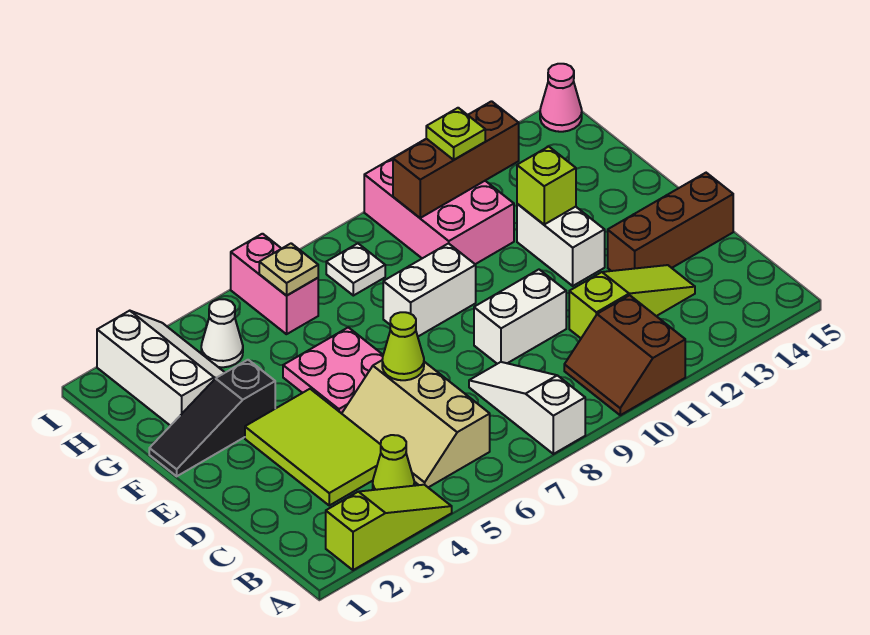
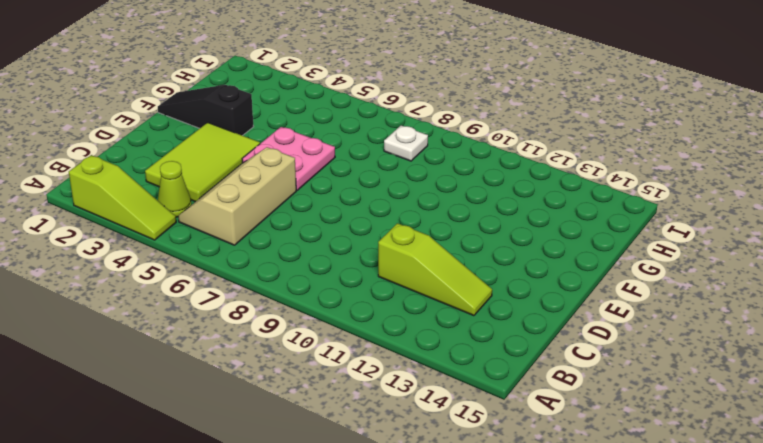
none -> white 1x3 slope [469,362,585,454]
none -> brown 2x2 slope [564,295,685,415]
none -> white 1x2 brick [474,270,566,364]

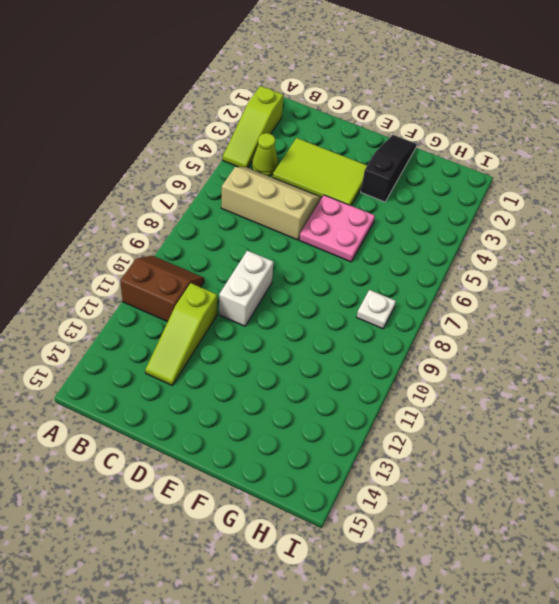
none -> white 1x3 slope [469,362,585,454]
none -> brown 1x3 brick [608,173,733,271]
none -> white 1x2 brick [517,204,605,286]

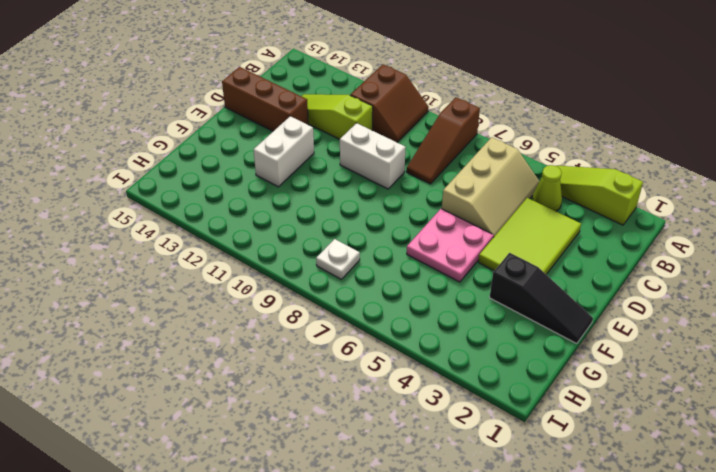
brown 1x3 slope [406,97,480,184] -> white 1x3 slope [469,362,585,454]
none -> white 1x2 brick [383,243,476,336]
none -> white 2x3 slope [97,311,225,426]
none -> pink 2x3 brick [364,141,514,264]

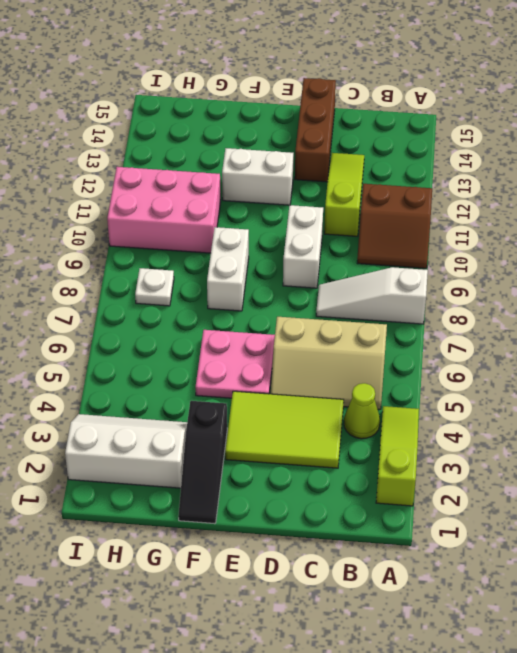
none -> white 1x1 cone [201,299,243,367]
none -> pink 1x2 brick [231,234,318,334]
none -> pink 1x1 cone [540,64,582,132]

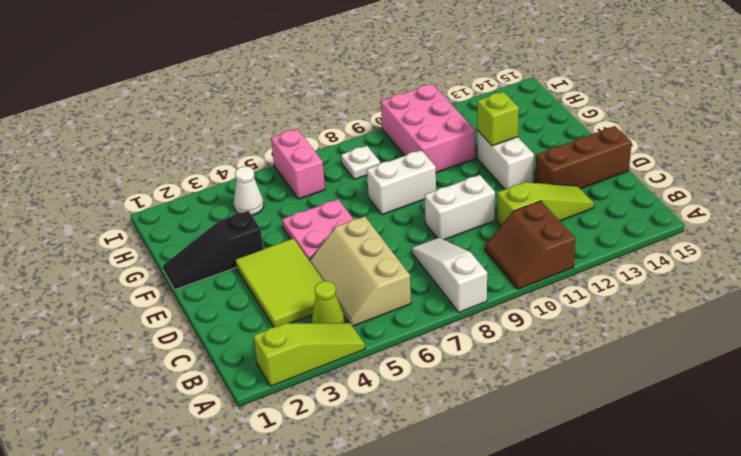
none -> white 2x3 slope [97,311,225,426]
none -> pink 1x1 cone [540,64,582,132]
none -> lime 1x1 cone [382,312,424,380]

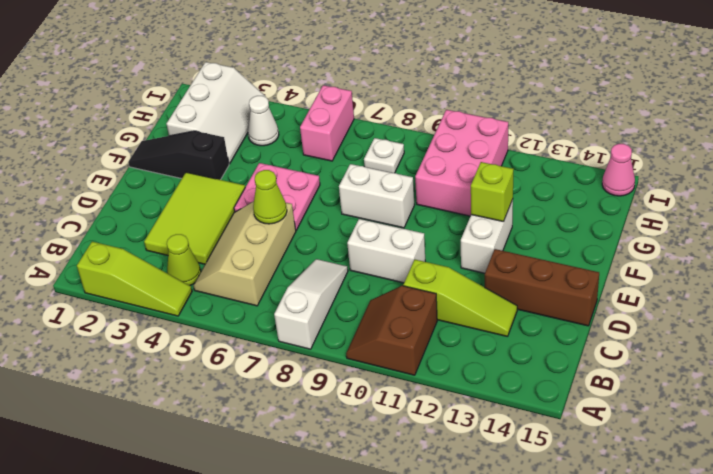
none -> tan 1x1 plate [259,243,318,296]
none -> brown 1x3 brick [393,101,519,218]
none -> lime 1x1 plate [426,108,485,160]

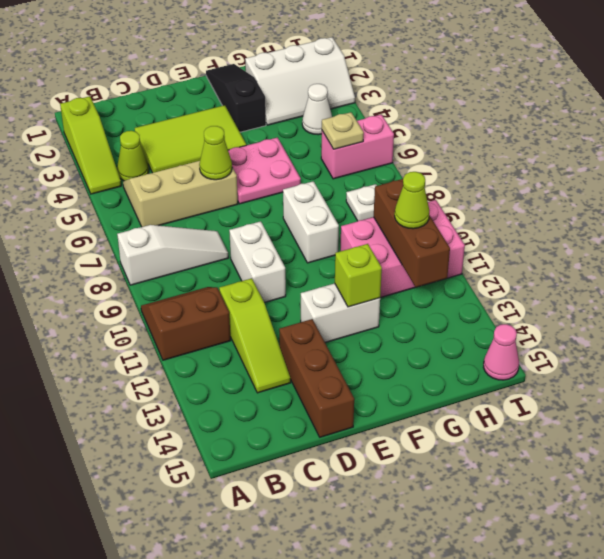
lime 1x1 cone [395,172,429,229] -> lime 1x1 plate [426,108,485,160]

